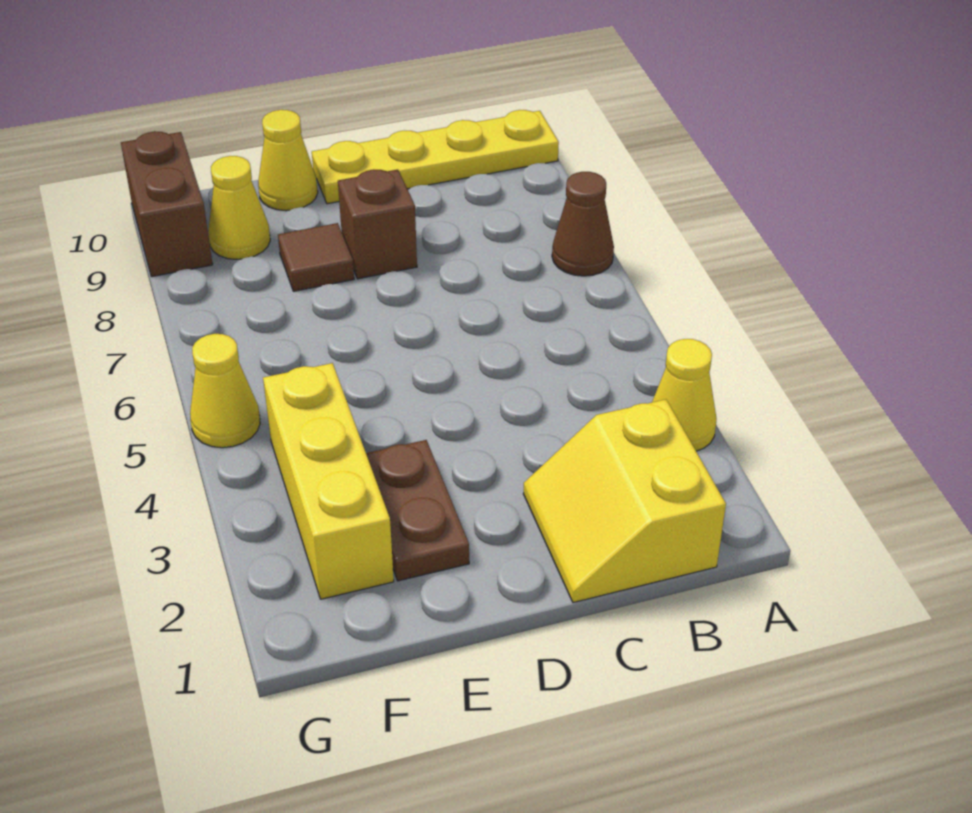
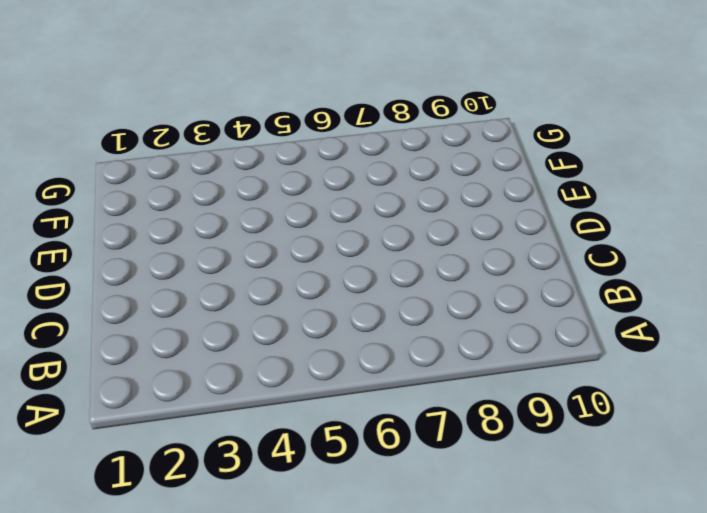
none -> yellow 1x1 cone [652,339,717,451]
none -> brown 1x1 cone [552,172,614,276]
none -> yellow 1x4 plate [312,110,559,204]

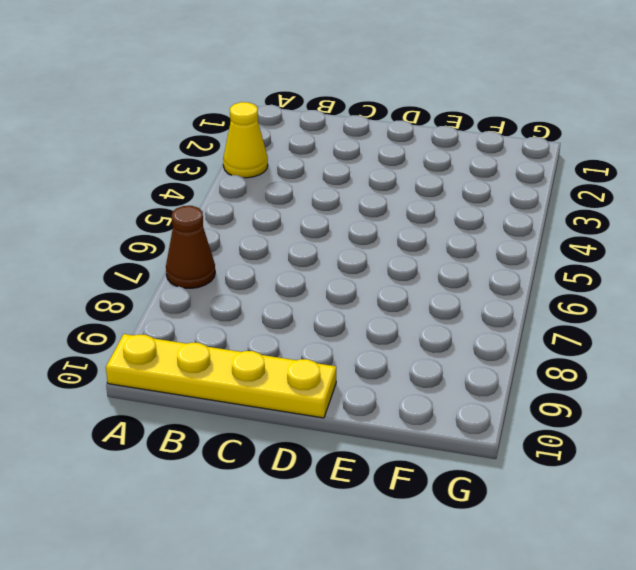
none -> yellow 2x2 slope [523,399,726,603]
none -> brown 1x1 brick [338,169,417,279]
none -> brown 1x2 plate [366,440,469,581]

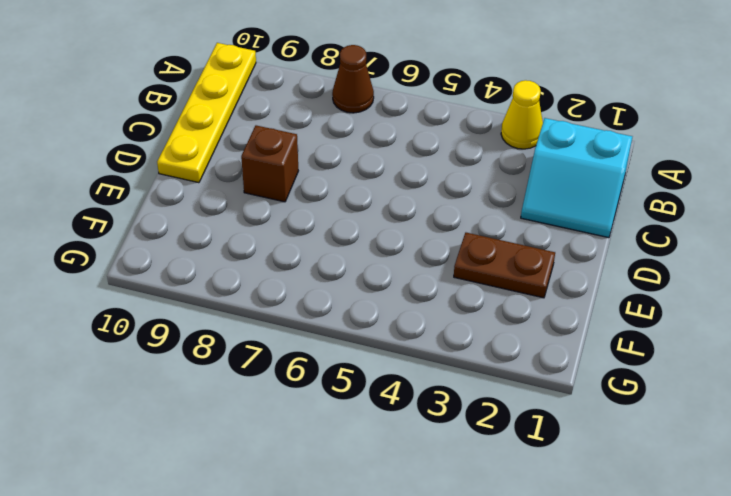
cyan 2x2 slope [521,118,632,238] -> yellow 2x2 slope [523,399,726,603]
none -> brown 1x1 tile [278,223,354,291]
none -> yellow 1x1 cone [258,110,318,211]
none -> yellow 1x3 brick [263,363,394,599]

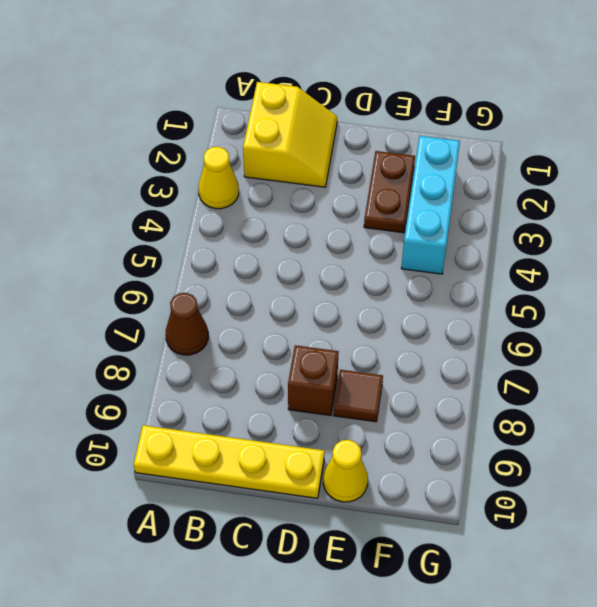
cyan 1x3 brick [401,136,460,274] -> yellow 1x3 brick [263,363,394,599]
none -> yellow 1x1 cone [208,156,270,260]
none -> yellow 1x1 cone [190,334,260,448]
none -> brown 1x2 brick [121,131,213,277]

